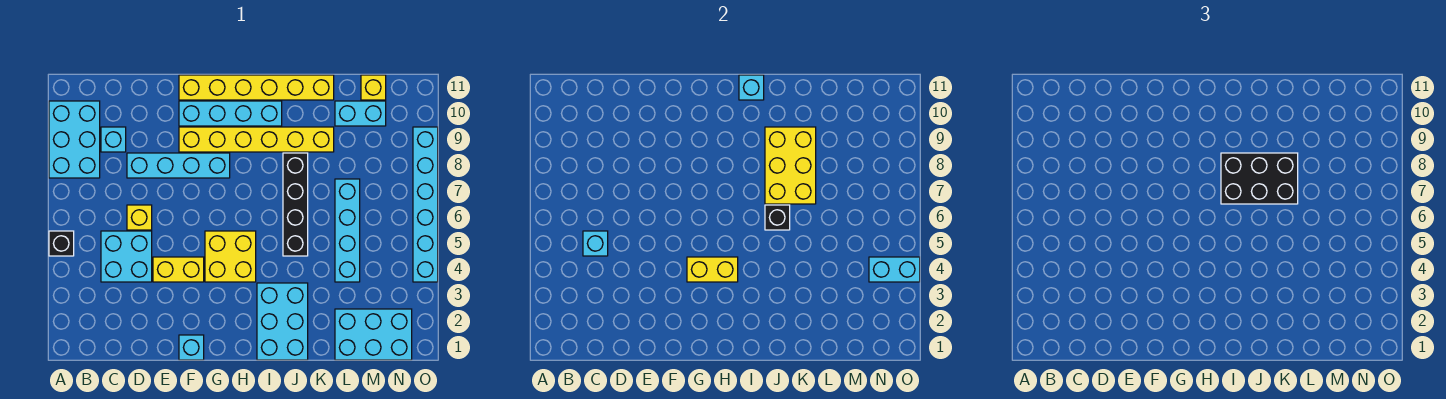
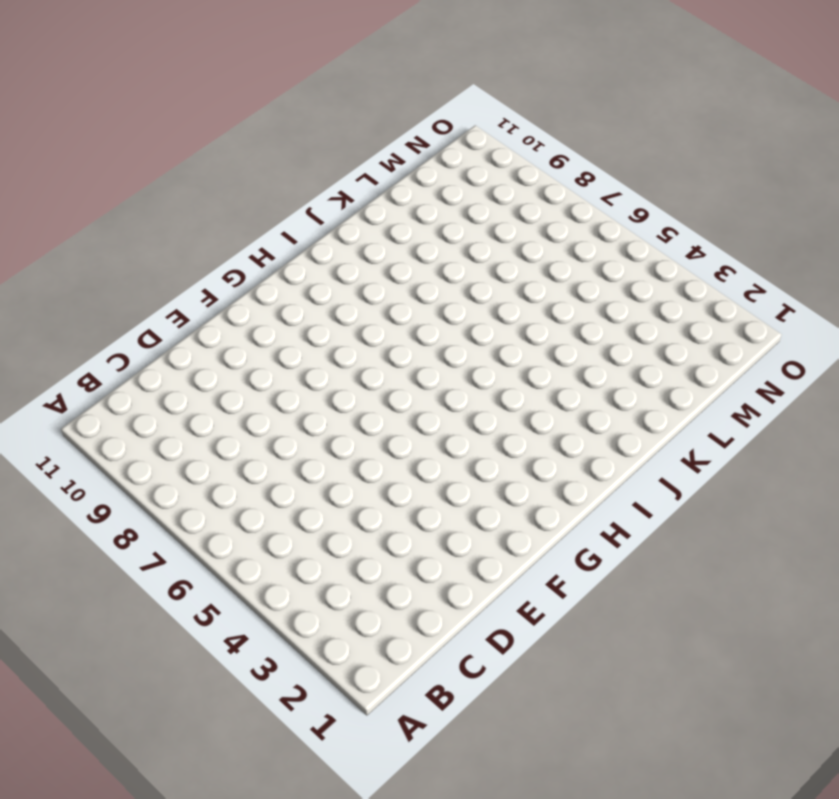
none -> black 1x1 brick [49,231,74,256]
none -> cyan 2x3 brick [49,101,100,178]
none -> cyan 2x2 brick [101,231,152,282]

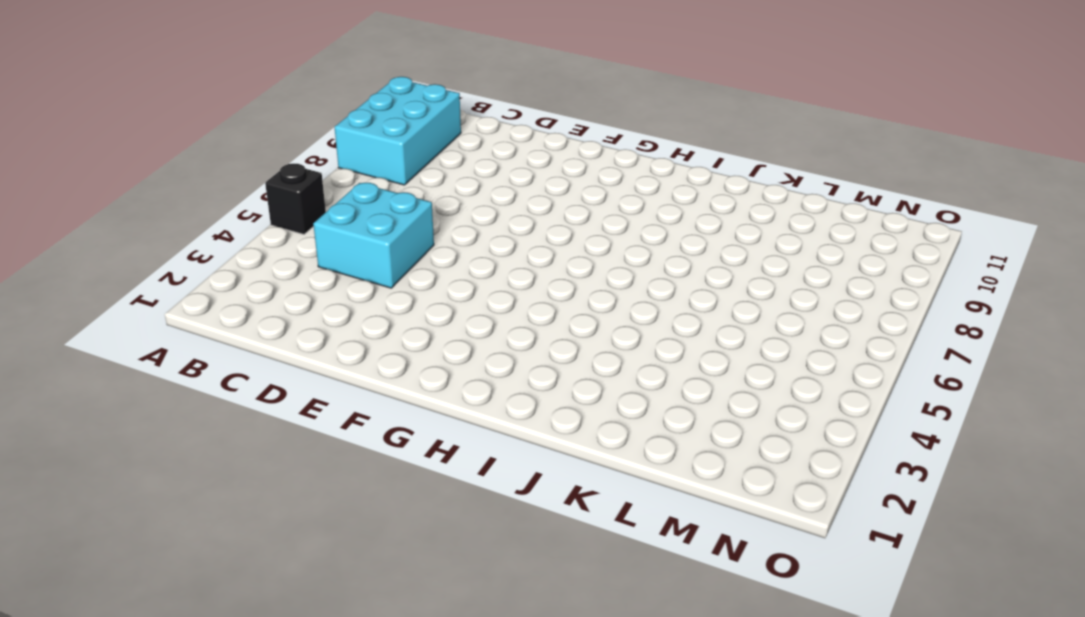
none -> cyan 1x1 brick [101,127,126,152]
none -> yellow 1x1 brick [127,205,152,230]
none -> cyan 1x4 brick [127,153,230,178]

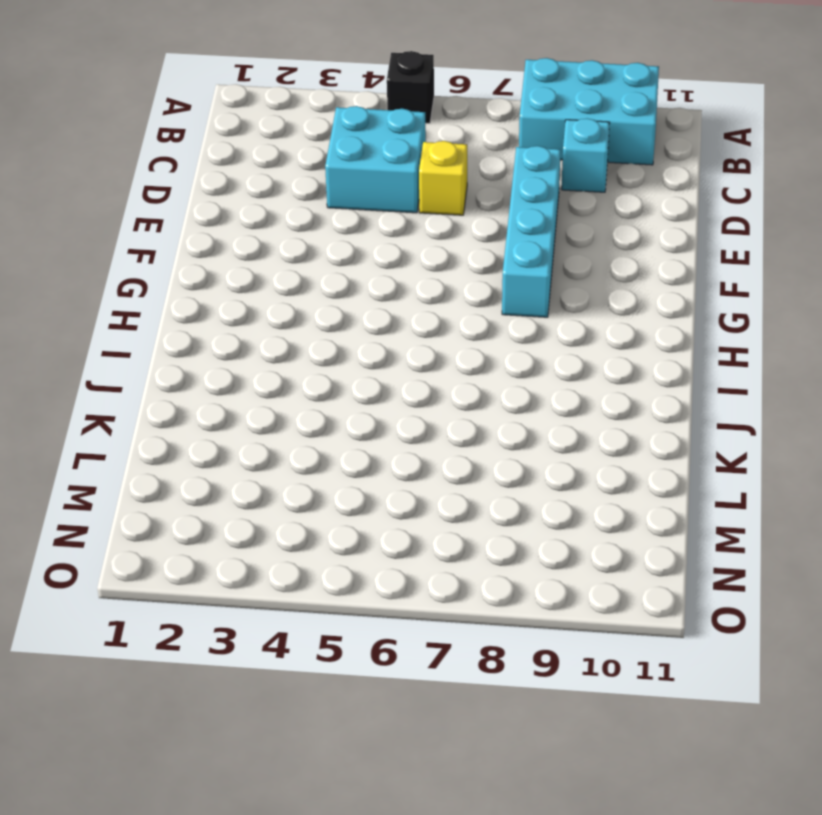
none -> yellow 1x2 brick [153,257,204,282]
none -> cyan 1x1 brick [179,335,204,360]
none -> yellow 1x6 brick [179,127,334,152]

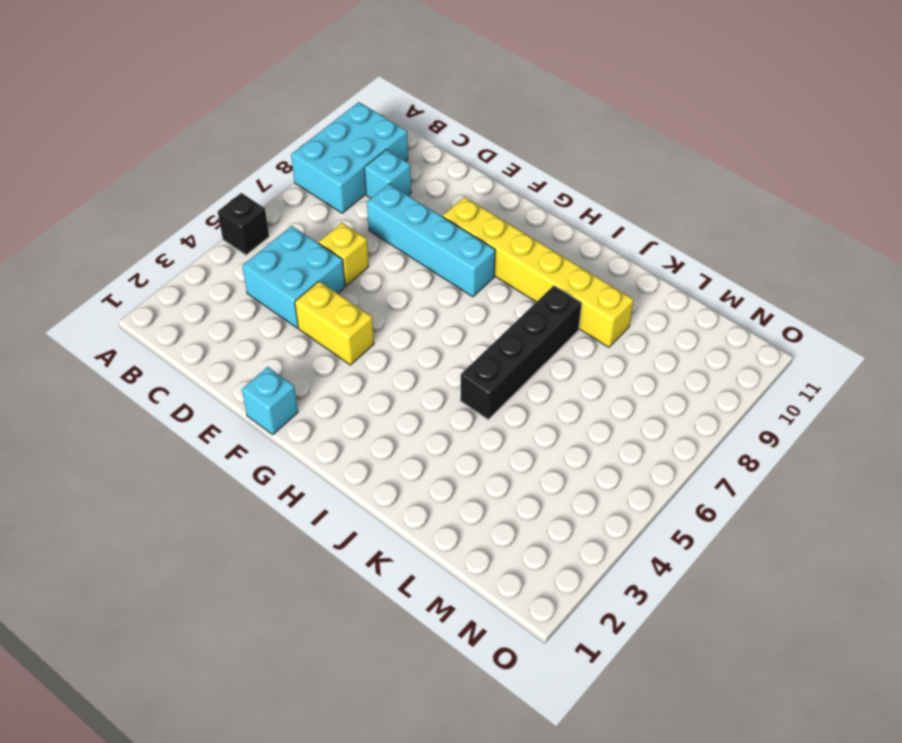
none -> cyan 1x4 brick [179,101,282,126]
none -> yellow 1x6 brick [179,75,334,100]
none -> yellow 2x2 brick [205,231,256,282]

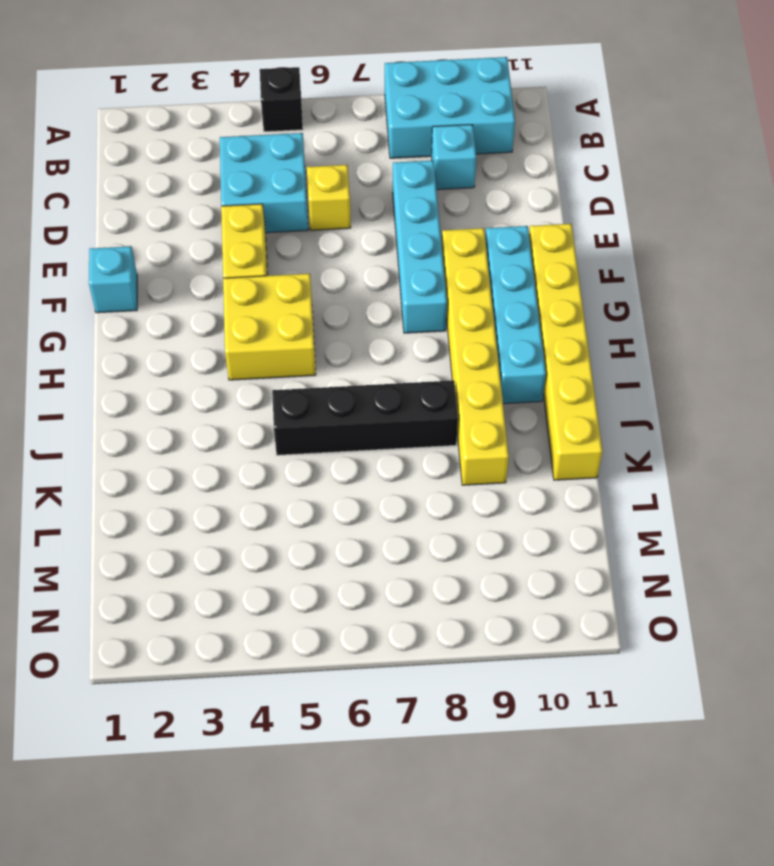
none -> cyan 2x3 brick [257,283,308,360]
none -> cyan 2x3 brick [335,309,412,360]
none -> cyan 1x4 brick [335,179,360,282]

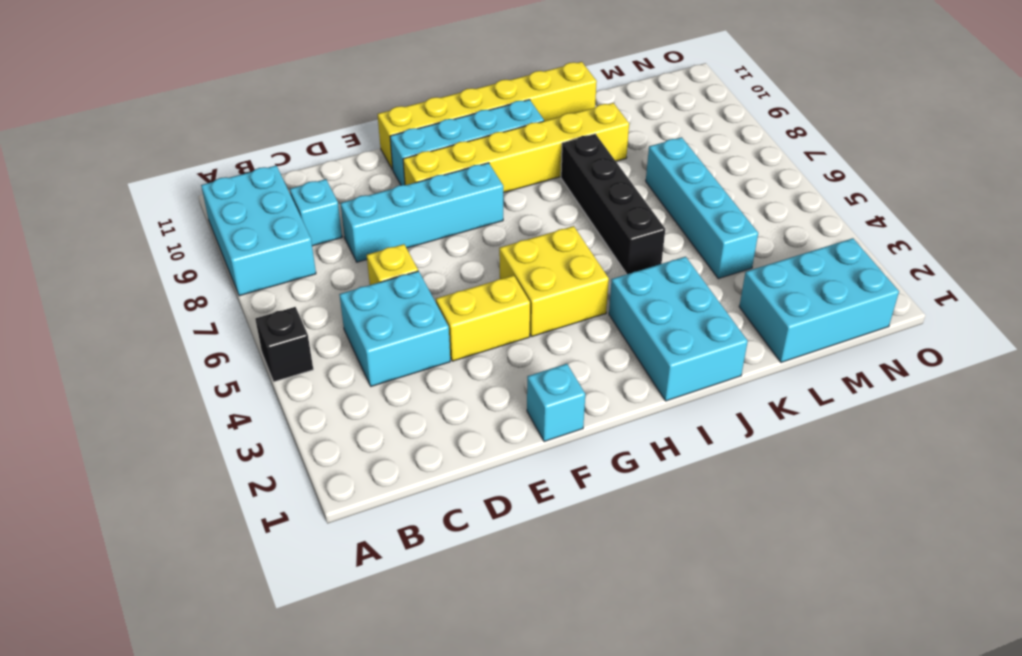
none -> cyan 1x2 brick [335,101,386,126]
none -> yellow 1x1 brick [361,75,386,100]
none -> cyan 1x6 brick [413,127,438,282]

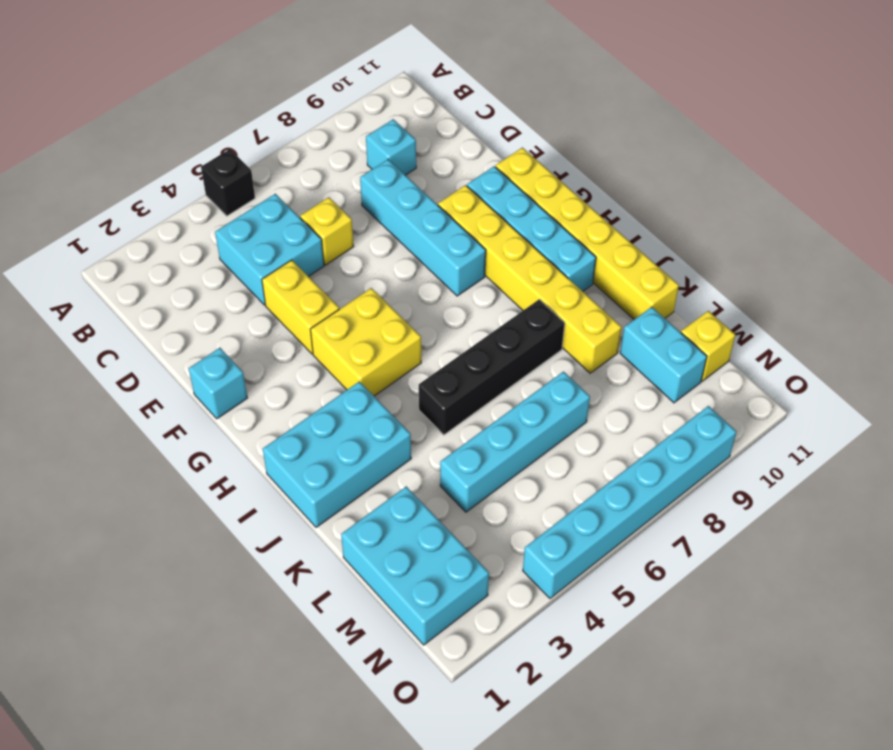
none -> cyan 2x3 brick [49,101,100,178]
none -> cyan 1x1 brick [583,231,608,256]
none -> yellow 1x2 brick [687,257,738,282]

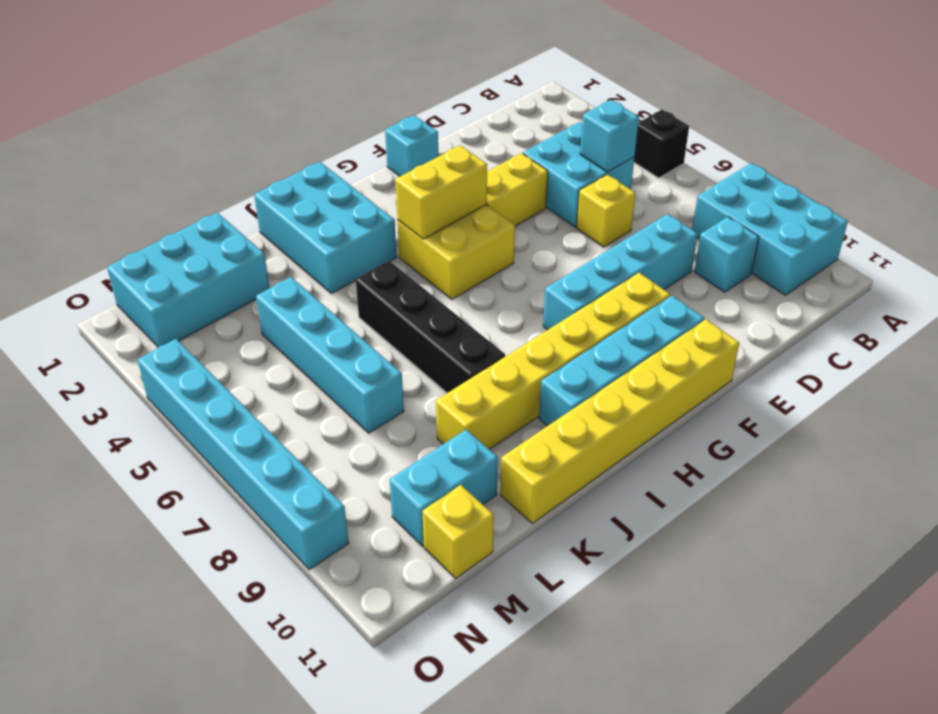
none -> cyan 1x1 brick [739,75,764,100]
none -> black 1x1 brick [765,205,790,230]
none -> yellow 2x3 brick [765,127,816,204]

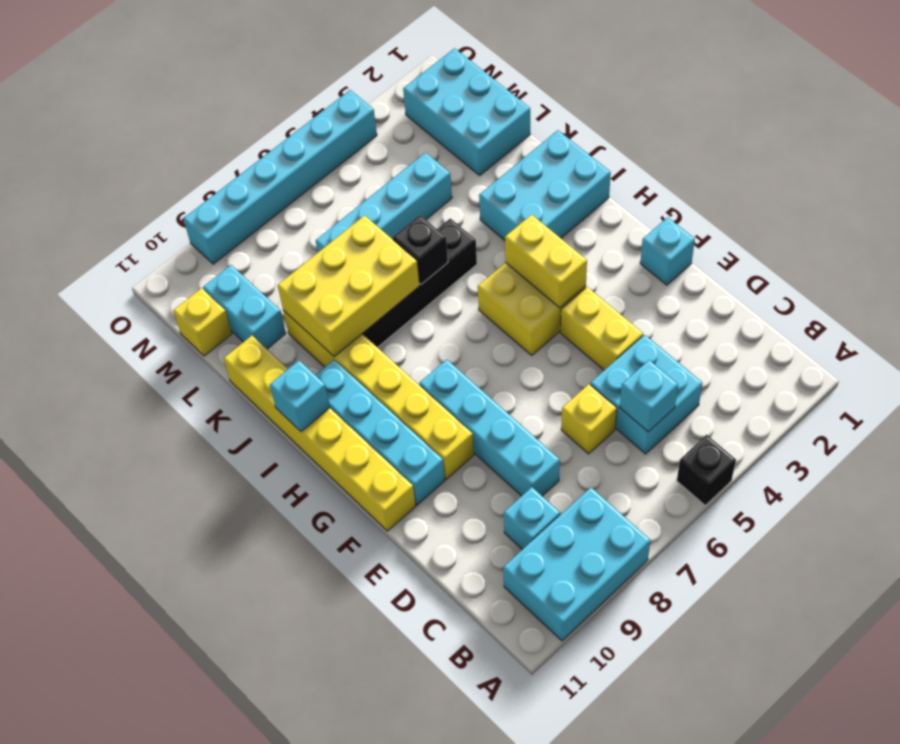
none -> cyan 1x2 brick [869,257,920,282]
none -> black 2x3 brick [1221,153,1298,204]

